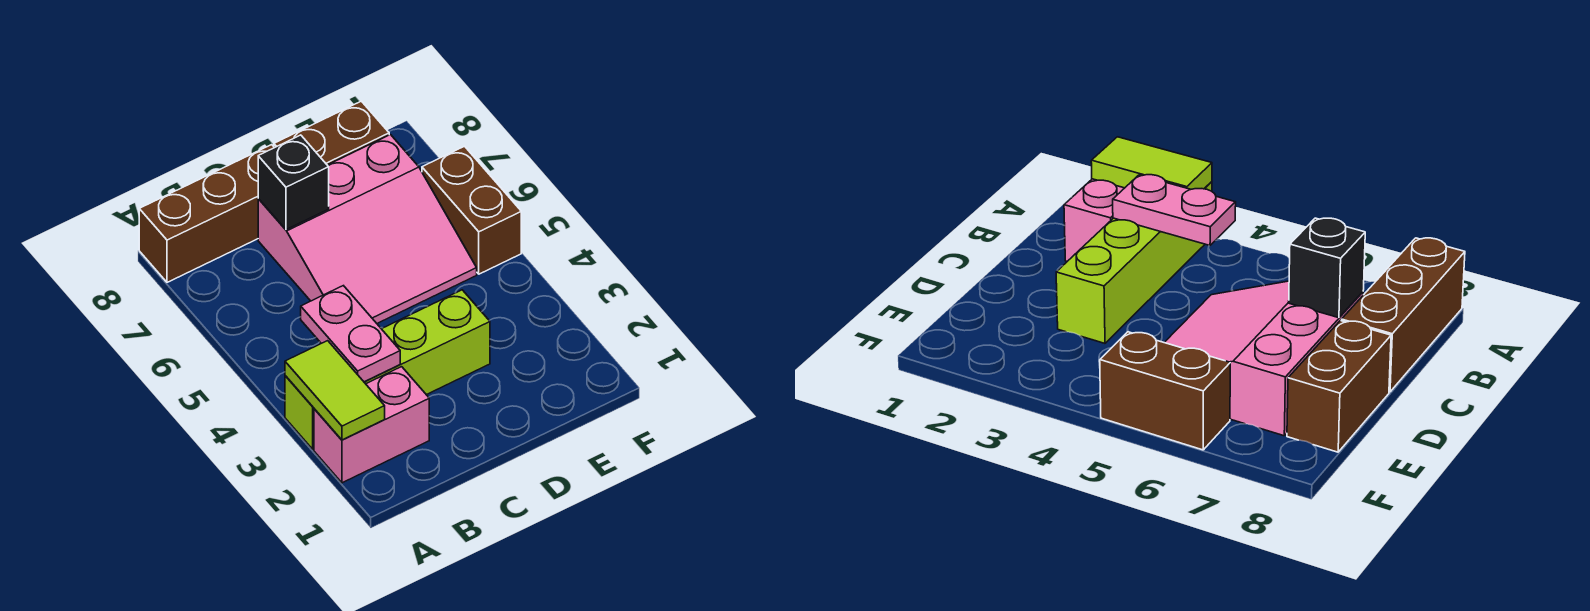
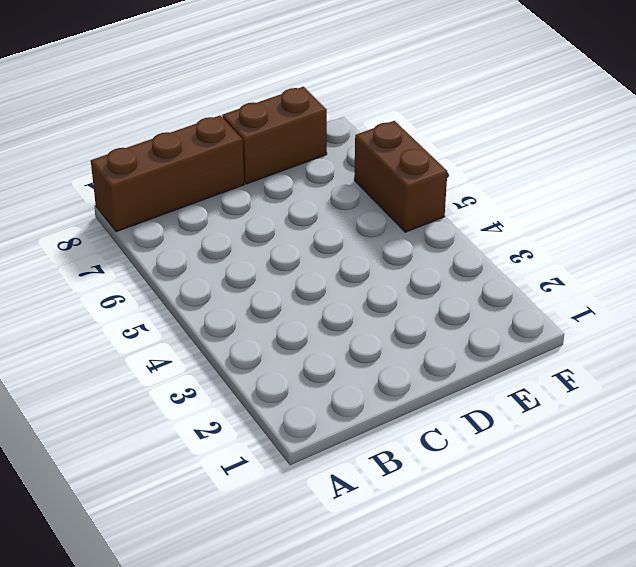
none -> pink 1x2 brick [314,367,429,483]
none -> lime 1x4 brick [285,290,490,449]

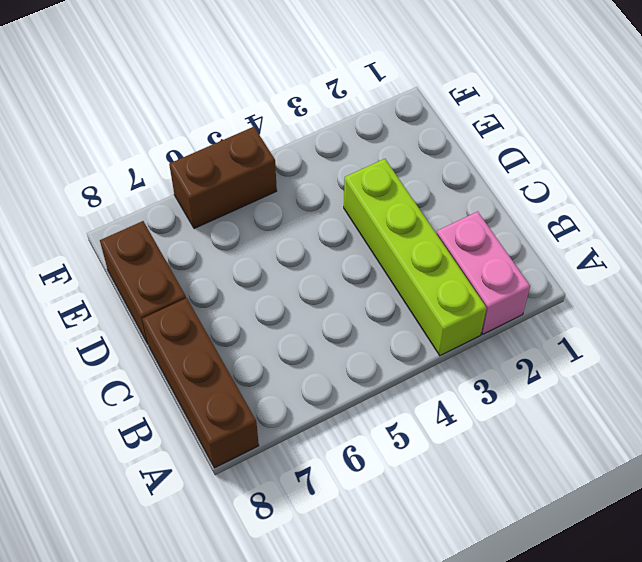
none -> pink 3x3 slope [258,135,477,323]
none -> lime 1x2 tile [285,341,385,440]

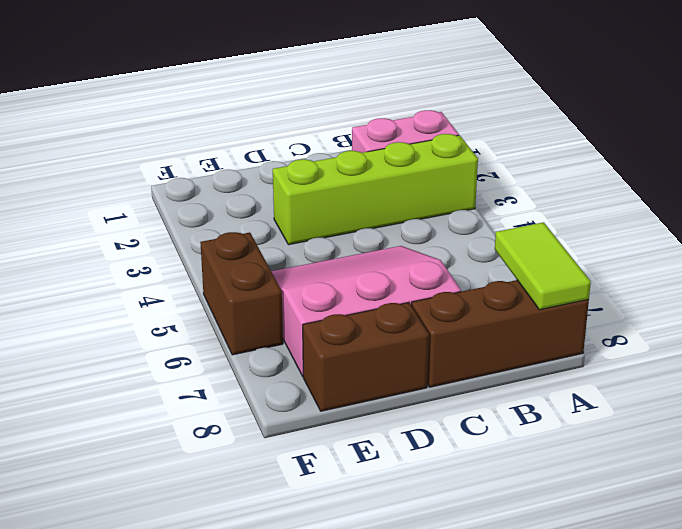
lime 1x2 tile [495,222,591,310] -> lime 1x2 tile moved to [285,341,385,440]
none -> pink 1x2 plate [301,286,400,382]
none -> black 1x1 brick [258,135,329,230]

